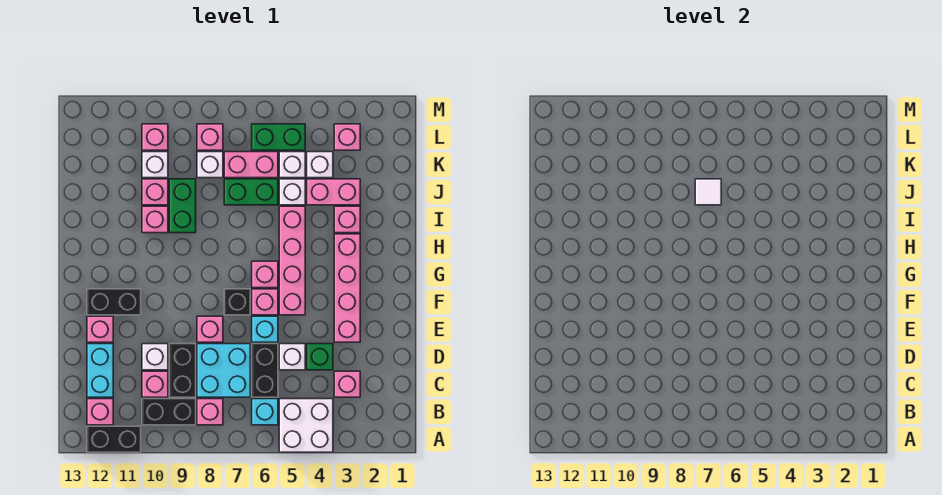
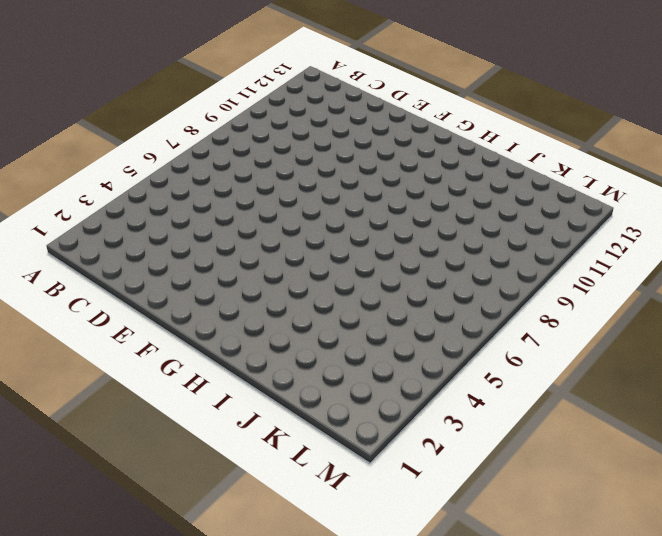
none -> white 2x2 brick [279,399,333,452]
none -> black 1x2 brick [87,426,141,452]
none -> cyan 1x1 brick [252,399,278,425]
none -> pink 1x1 brick [197,399,223,425]

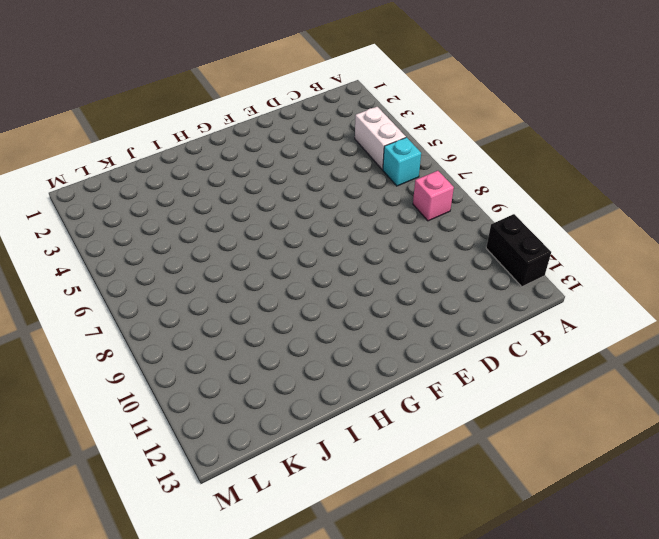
white 1x2 brick [355,107,406,170] -> white 2x2 brick [279,399,333,452]
none -> black 1x2 brick [142,399,196,425]
none -> pink 1x1 brick [87,399,113,425]
none -> pink 1x1 brick [334,371,360,397]
none -> black 1x2 brick [252,344,278,397]

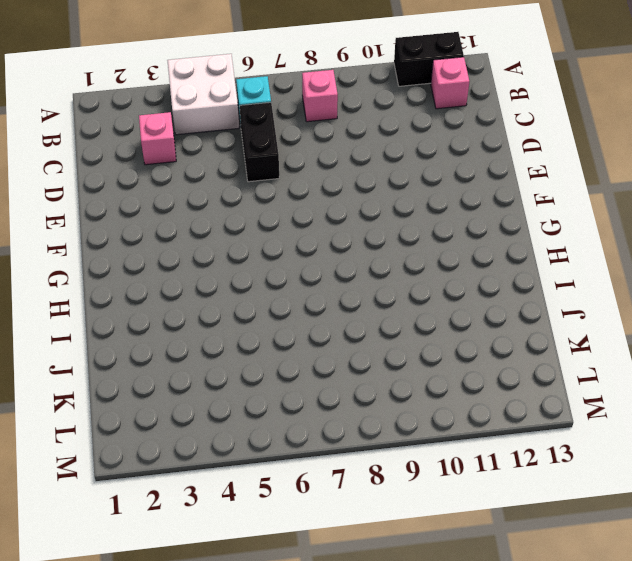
none -> black 1x2 brick [142,399,196,425]
none -> cyan 2x2 brick [197,344,250,397]
none -> black 1x2 brick [169,344,196,397]
none -> pink 1x1 brick [142,371,168,397]

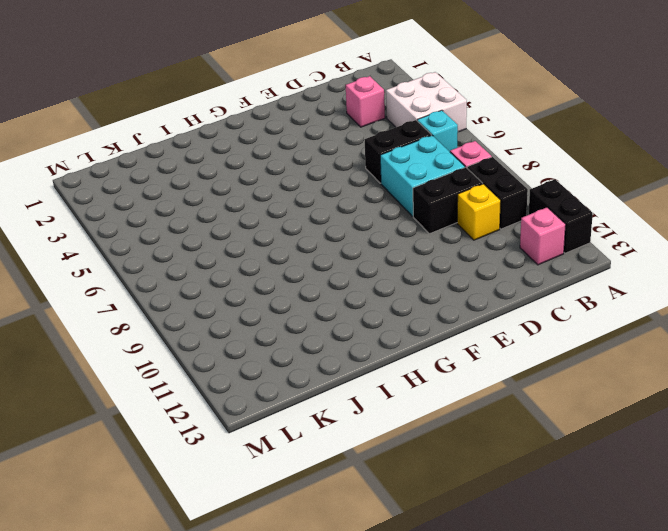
yellow 1x1 brick [457,184,501,240] -> pink 1x1 brick [142,371,168,397]
none -> cyan 1x2 brick [87,344,113,397]
none -> green 1x1 brick [307,344,333,370]
none -> white 1x1 brick [279,344,305,370]
none -> white 1x1 brick [142,344,168,370]

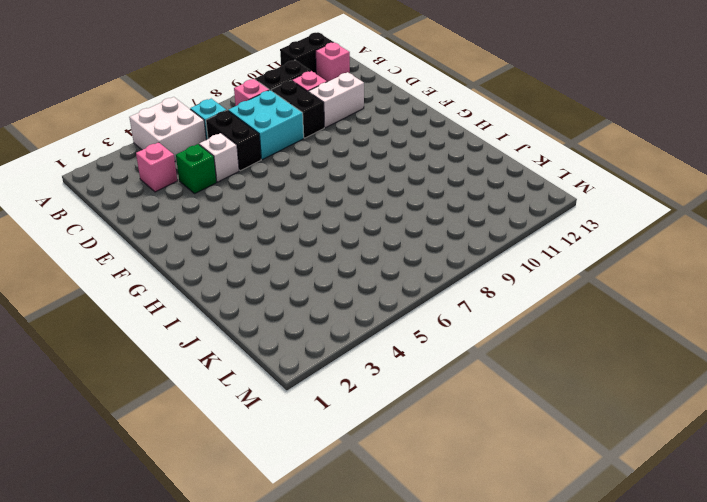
white 1x2 brick [308,72,364,128] -> white 1x1 brick [142,344,168,370]
none -> cyan 1x2 brick [87,344,113,397]
none -> pink 1x4 brick [334,234,360,342]
none -> cyan 1x1 brick [252,316,278,342]
none -> pink 1x1 brick [197,316,223,342]

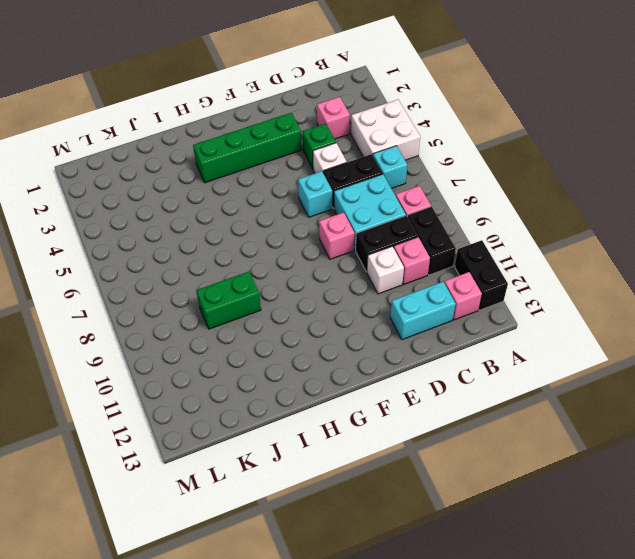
green 1x4 brick [193,113,302,183] -> pink 1x4 brick [334,234,360,342]
none -> pink 1x1 brick [87,316,113,342]
none -> pink 1x4 brick [279,206,305,315]
none -> pink 1x1 brick [252,289,278,315]
none -> black 1x1 brick [224,289,250,315]

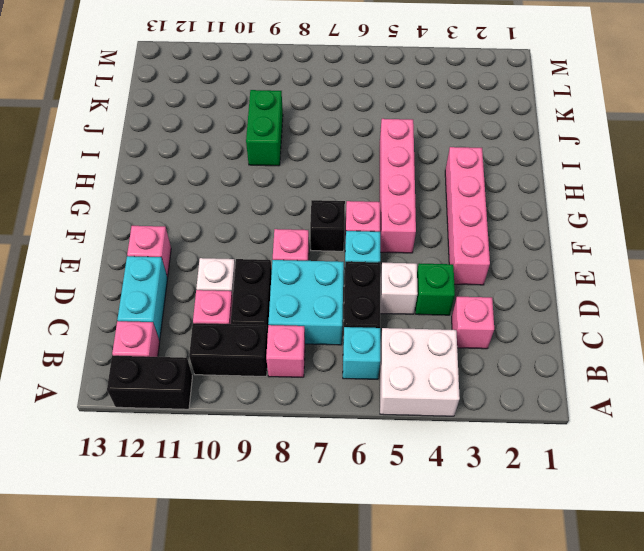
none -> black 1x2 brick [87,289,141,315]
none -> pink 1x1 brick [252,261,278,288]
none -> pink 1x1 brick [334,206,360,233]
none -> pink 1x1 brick [142,206,168,233]

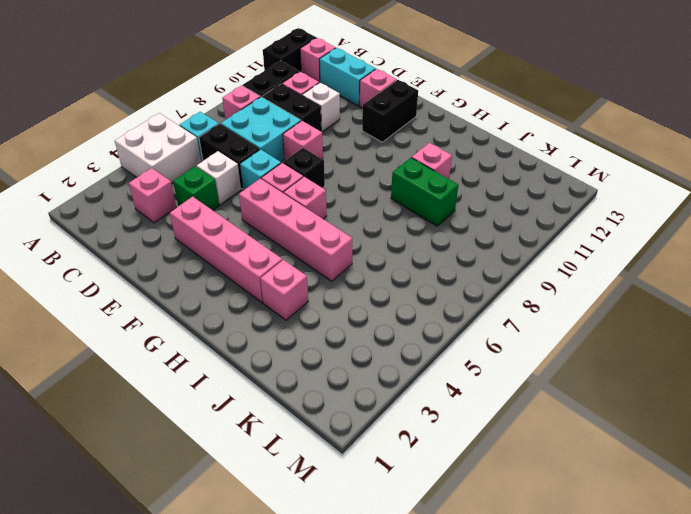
none -> pink 1x2 brick [307,179,360,205]
none -> white 1x1 brick [279,179,305,205]
none -> green 1x2 brick [224,179,278,205]
none -> pink 1x1 brick [142,179,168,205]

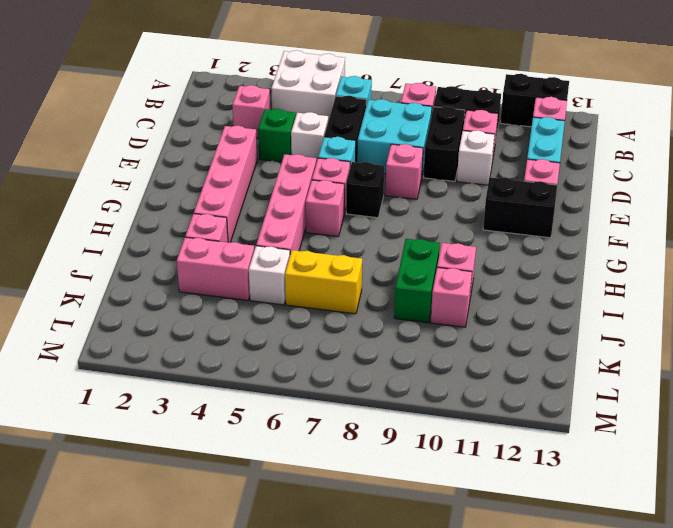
yellow 1x2 brick [285,250,362,314] -> green 1x2 brick [224,179,278,205]
none -> white 1x1 brick [307,152,333,178]
none -> white 1x1 brick [279,152,305,178]
none -> pink 1x2 brick [224,152,278,178]
none -> white 1x1 brick [197,152,223,178]

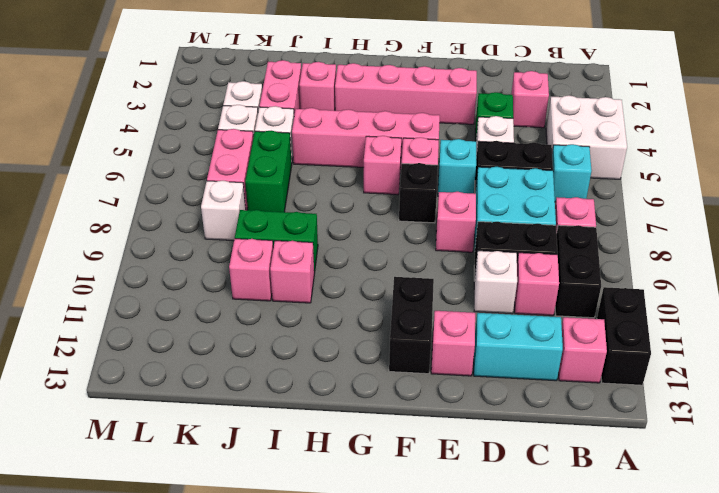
none -> white 1x1 brick [142,152,168,178]
none -> pink 1x1 brick [334,124,360,150]
none -> green 1x2 brick [252,124,305,150]
none -> pink 1x1 brick [197,124,223,150]

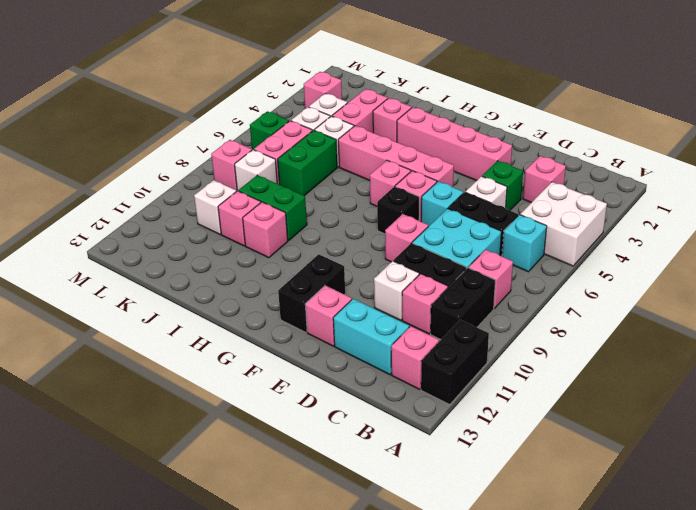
green 1x1 brick [250,111,289,150] -> green 1x2 brick [252,124,305,150]
none -> pink 1x1 brick [142,124,168,150]
none -> white 1x1 tile [695,179,721,205]

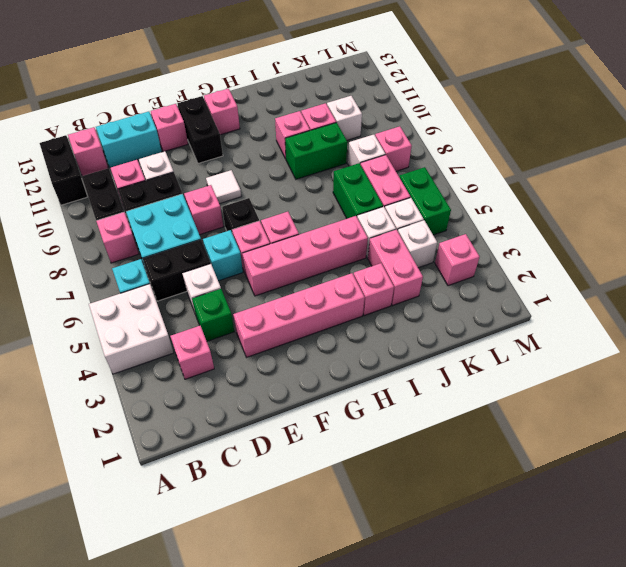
white 1x1 tile [206,170,241,204] -> white 1x1 tile moved to [695,179,721,205]
pink 1x1 brick [204,89,240,135] -> pink 1x1 brick moved to [142,124,168,150]

